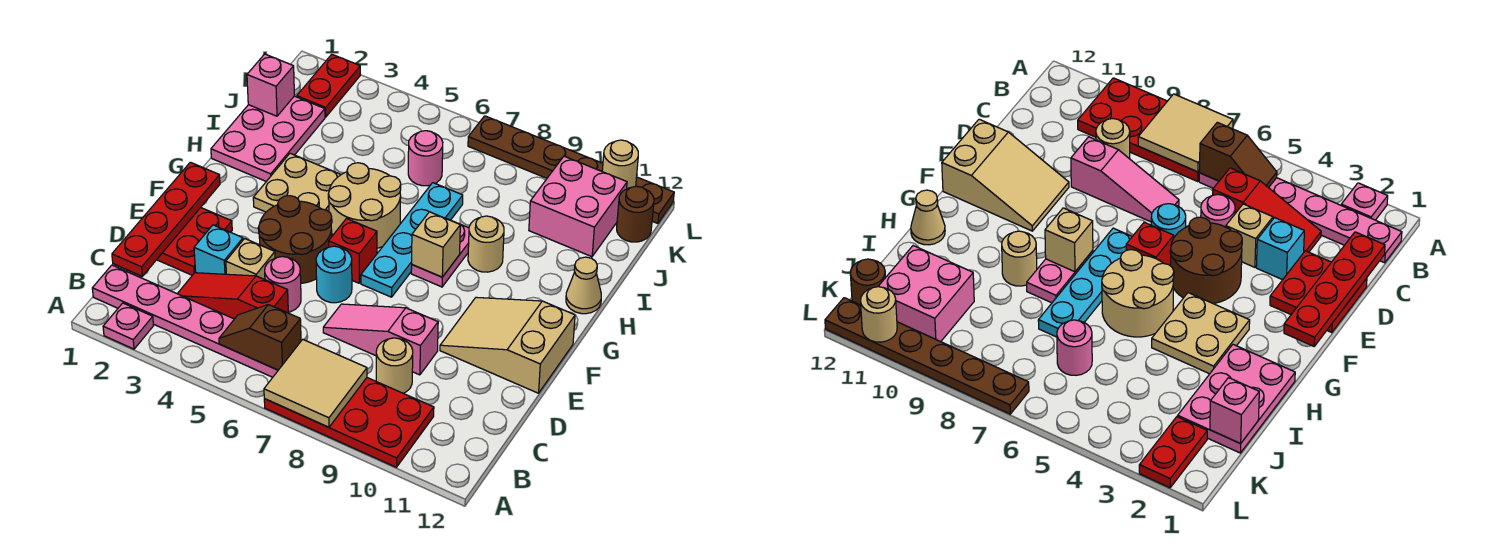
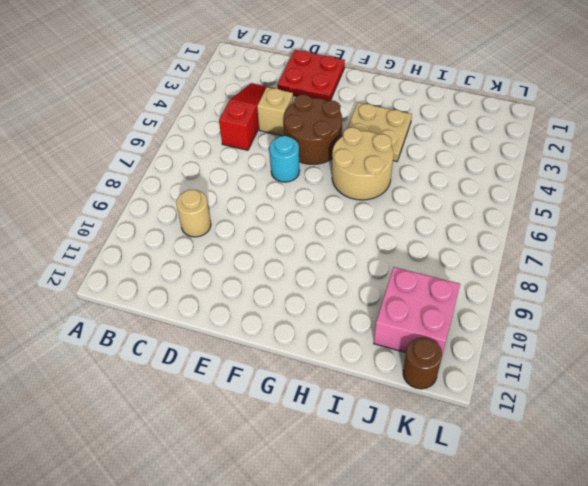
none -> pink 1x1 plate [103,303,154,349]
none -> red 2x4 plate [264,378,434,467]
none -> pink 1x6 plate [92,265,278,377]
none -> cyan 1x1 brick [194,225,243,274]

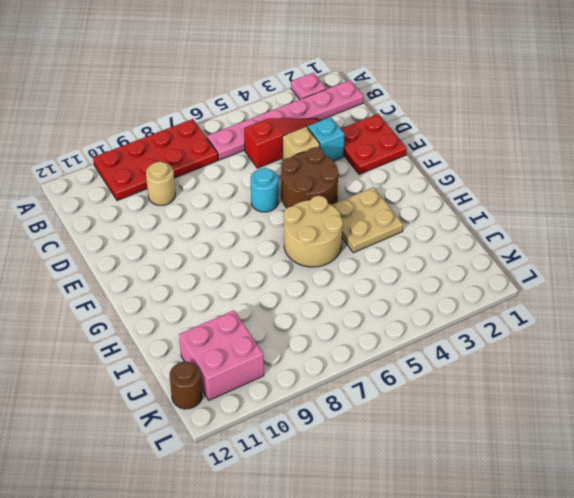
none -> pink 1x1 round brick [265,257,301,312]
none -> pink 1x3 slope [323,304,438,375]
none -> tan 2x3 slope [440,297,575,393]
none -> red 1x1 brick [329,218,377,283]

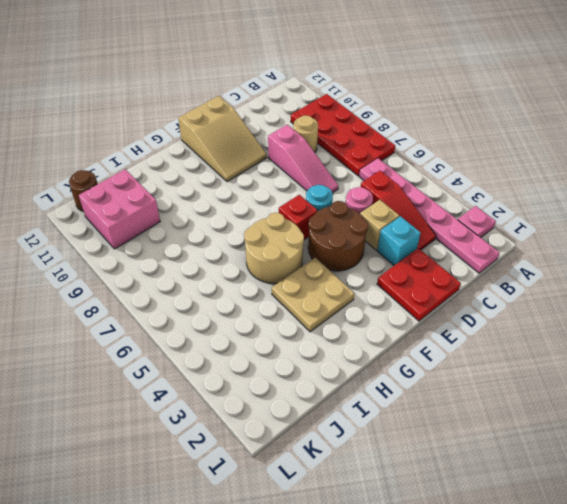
none -> cyan 1x4 plate [361,183,463,297]
none -> pink 1x2 plate [411,224,469,287]
none -> pink 2x3 plate [211,96,325,181]
none -> tan 1x1 round brick [468,216,504,272]

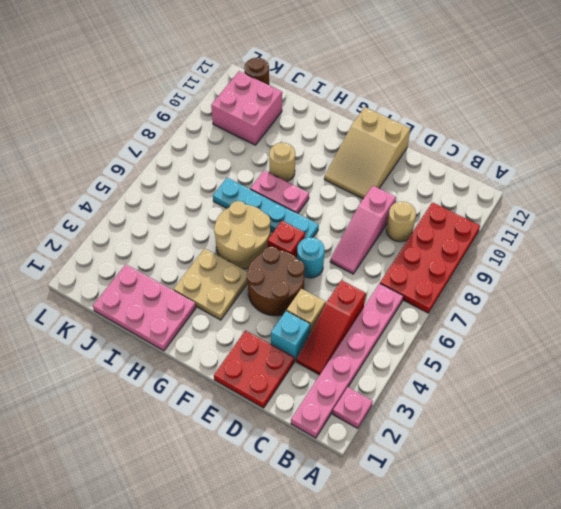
none -> pink 1x1 round brick [265,257,301,312]
none -> tan 1x1 cone [566,257,601,314]
none -> pink 1x1 round brick [408,131,443,186]
none -> red 1x2 plate [297,54,360,117]

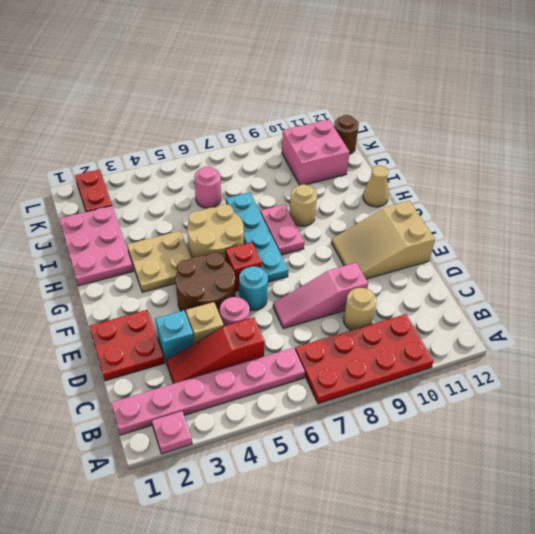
none -> brown 1x6 plate [468,116,674,223]
none -> tan 2x2 tile [264,339,367,427]
none -> brown 1x2 slope [219,305,301,370]
none -> red 1x4 plate [112,162,220,276]

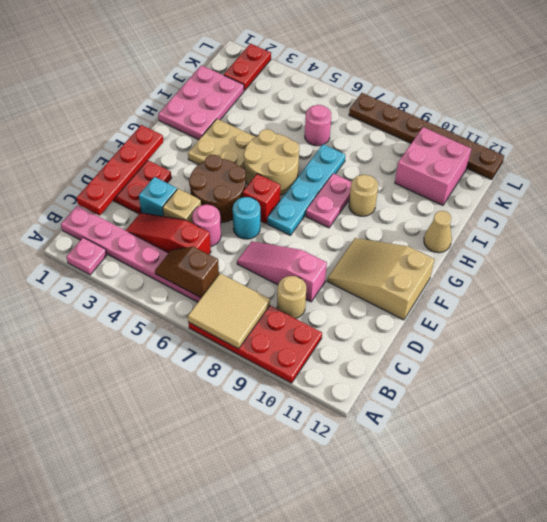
none -> brown 1x1 round brick [617,186,654,242]
none -> tan 1x1 brick [412,212,460,277]
none -> pink 1x1 brick [247,54,294,116]
none -> tan 1x1 round brick [602,140,638,189]

